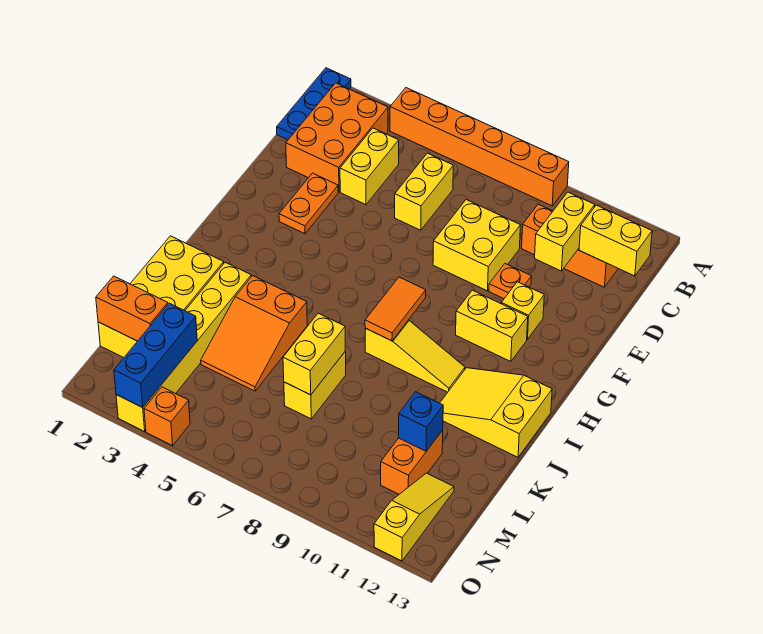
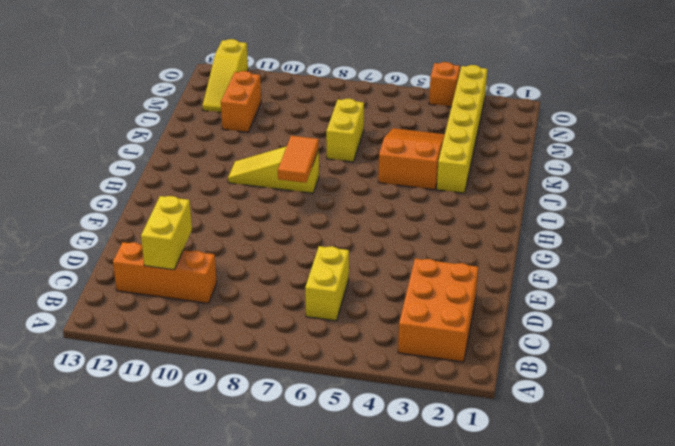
none -> blue 1x3 plate [277,68,351,140]
none -> orange 1x6 brick [390,88,569,206]
none -> yellow 1x2 brick [340,128,399,205]

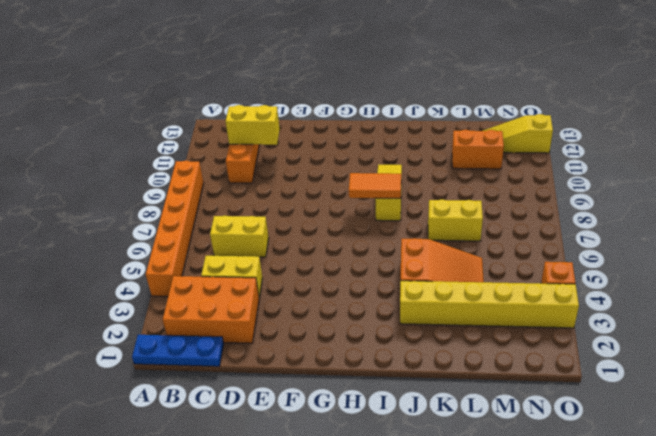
none -> yellow 2x2 brick [433,200,520,291]
none -> orange 1x2 plate [279,173,338,234]
none -> orange 1x1 plate [489,264,532,299]

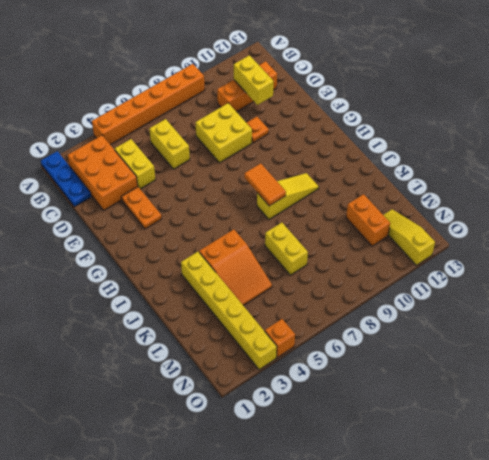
none -> yellow 1x1 brick [501,282,544,339]
none -> yellow 1x2 brick [456,290,528,362]
none -> yellow 2x3 slope [440,368,552,457]

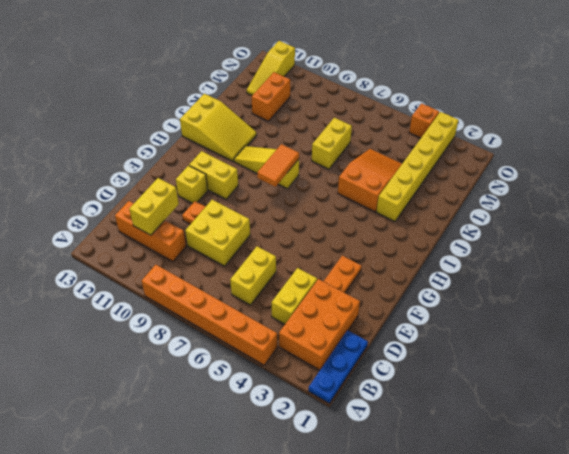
none -> yellow 2x4 brick [98,236,224,358]
none -> yellow 1x2 brick [579,205,652,276]
none -> yellow 1x2 brick [283,313,345,395]

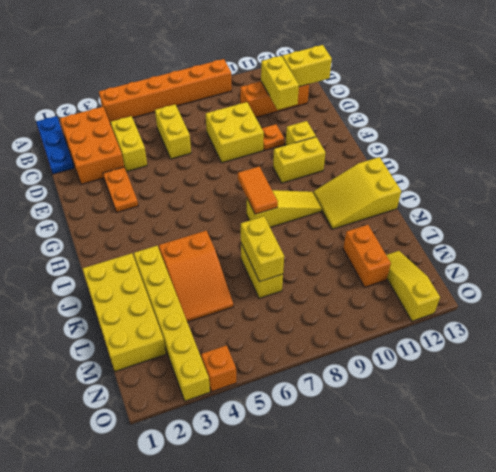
none -> blue 1x1 brick [398,392,443,451]
none -> orange 1x2 brick [96,276,168,341]
none -> blue 1x3 brick [114,303,197,407]

